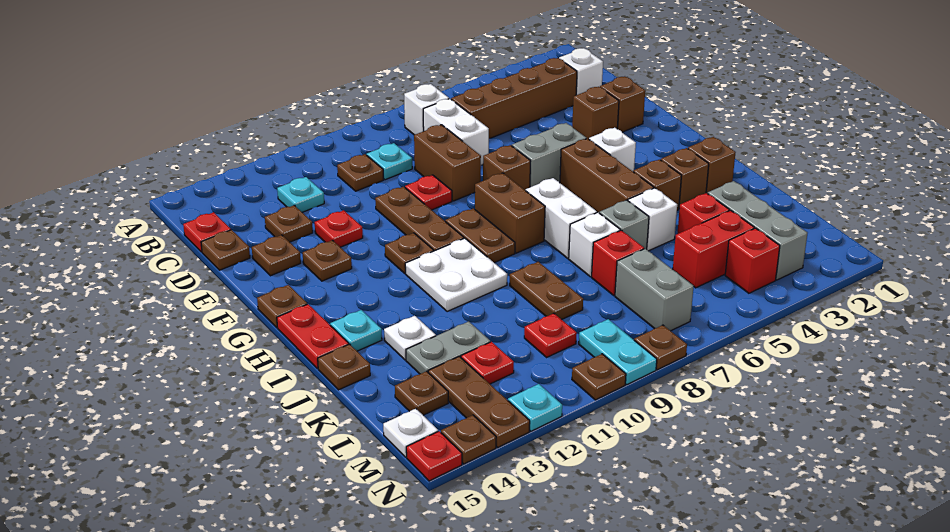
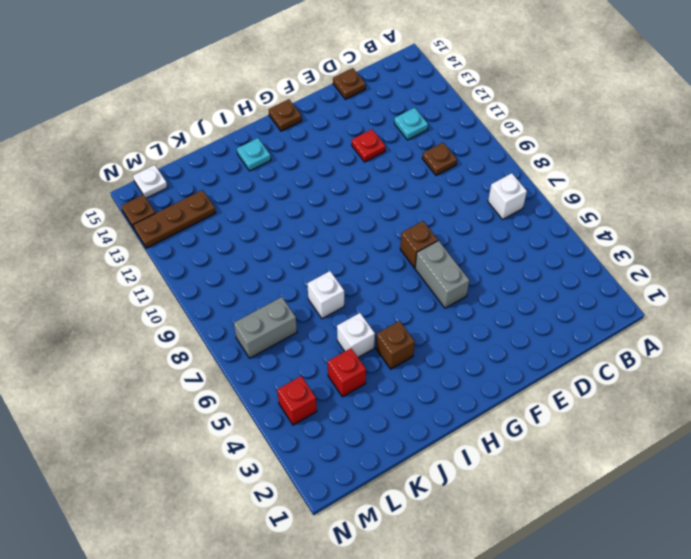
none -> white 1x1 brick [559,48,603,95]
none -> brown 1x4 brick [451,58,577,139]
none -> white 1x2 brick [423,99,489,165]
none -> cyan 1x1 plate [367,143,412,180]

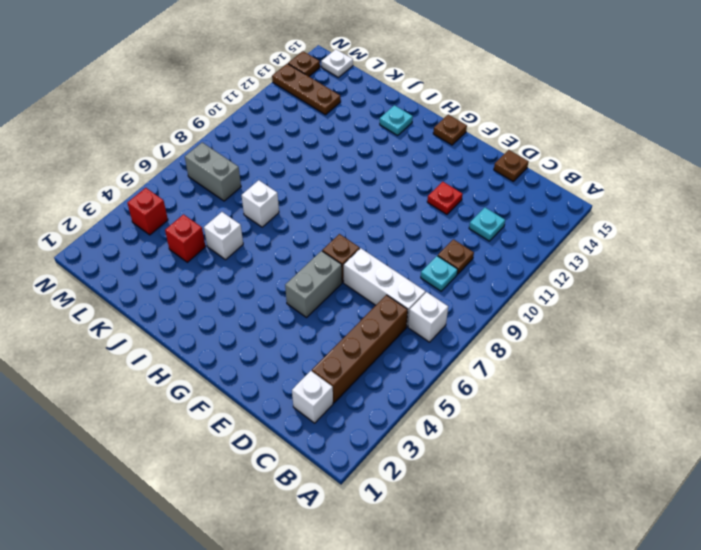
white 1x3 brick [344,248,425,327] -> white 1x2 brick [423,99,489,165]
none -> red 1x1 plate [183,212,231,252]
none -> brown 1x2 brick [414,125,481,201]
none -> brown 1x1 plate [265,205,313,242]
none -> brown 1x1 brick [600,76,645,132]

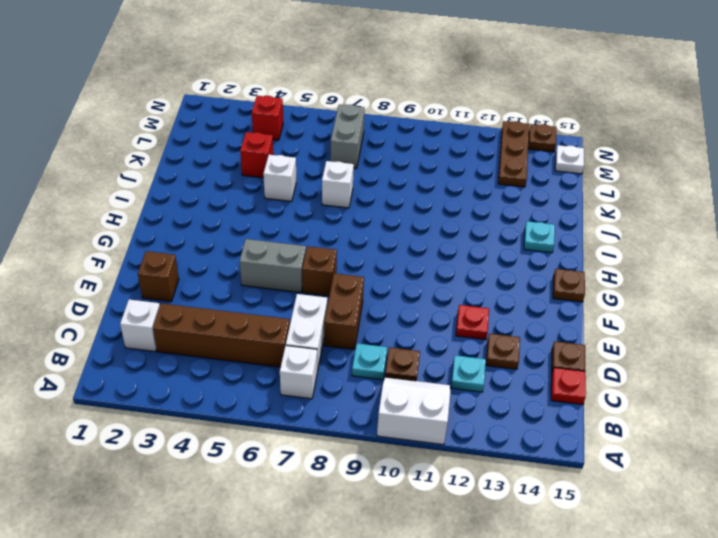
white 2x2 slope [377,377,450,445] -> none
none -> brown 1x1 brick [572,87,619,139]
none -> red 1x1 plate [405,175,452,210]
none -> brown 1x3 plate [375,187,464,251]
none -> brown 1x1 plate [252,235,301,276]

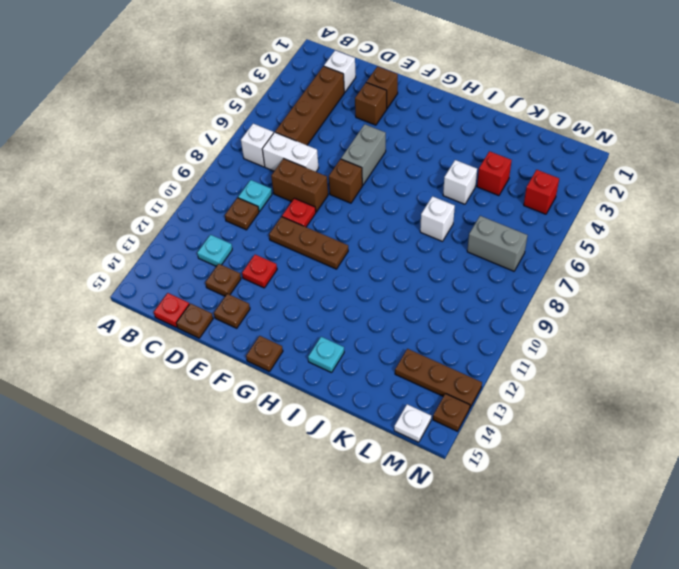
none -> brown 1x1 plate [303,240,352,281]
none -> white 1x1 brick [589,128,636,171]
none -> brown 1x3 brick [560,139,654,213]
none -> brown 1x2 brick [475,173,545,253]

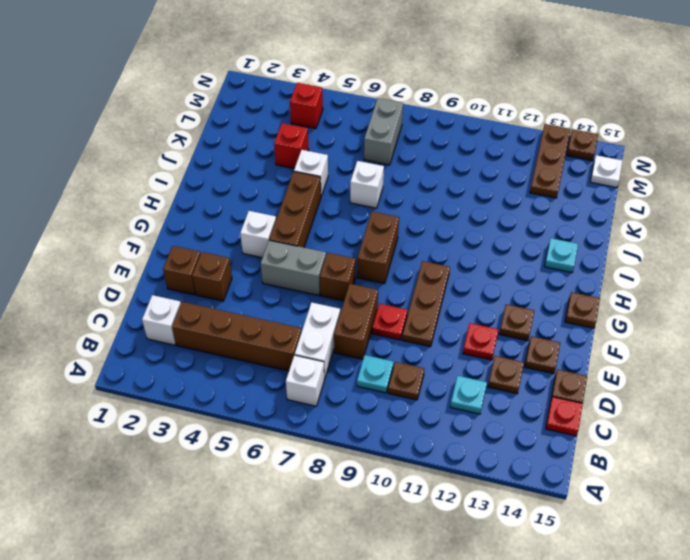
none -> brown 1x2 plate [445,208,515,263]
none -> brown 1x1 plate [385,233,434,273]
none -> white 1x2 brick [526,178,597,258]
none -> white 2x2 plate [405,238,507,312]

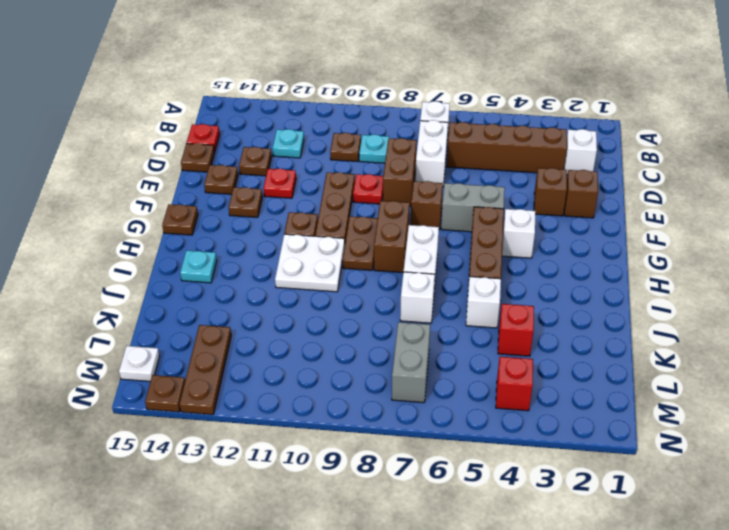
none -> red 1x2 plate [277,304,349,369]
none -> brown 1x1 brick [688,137,736,193]
none -> brown 1x1 brick [661,148,709,209]
none -> brown 1x1 brick [633,160,682,210]

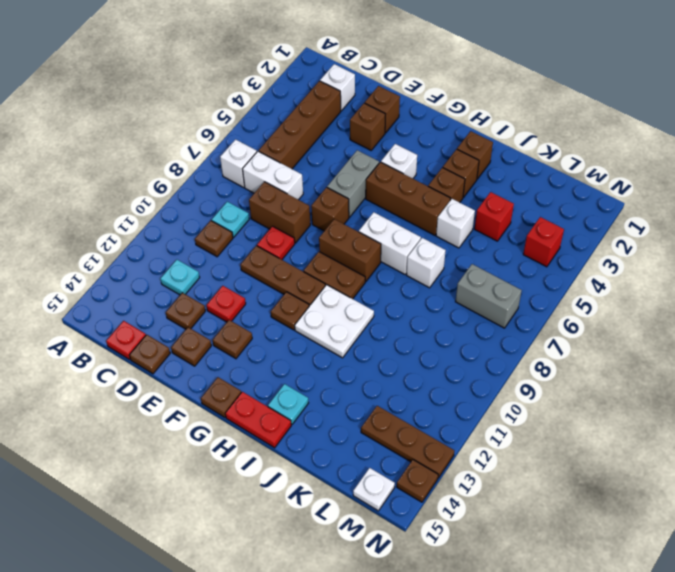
none -> grey 1x1 brick [599,200,649,249]
none -> brown 1x2 plate [510,262,583,320]
none -> white 1x1 plate [384,316,436,360]
none -> brown 1x1 plate [318,344,370,390]

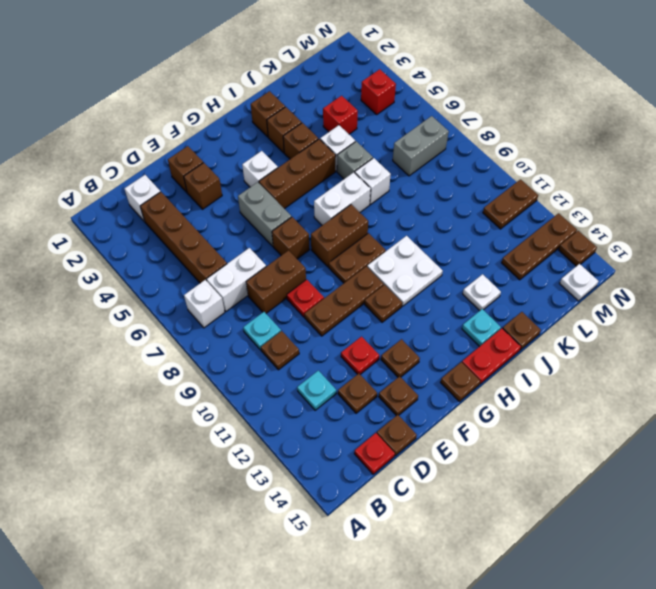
brown 1x2 plate [483,179,538,229] -> brown 1x2 plate moved to [510,262,583,320]
none -> grey 1x3 brick [707,181,807,280]
none -> red 1x1 brick [592,230,644,295]
none -> grey 1x2 plate [406,322,490,374]
none -> red 1x2 brick [673,210,754,288]

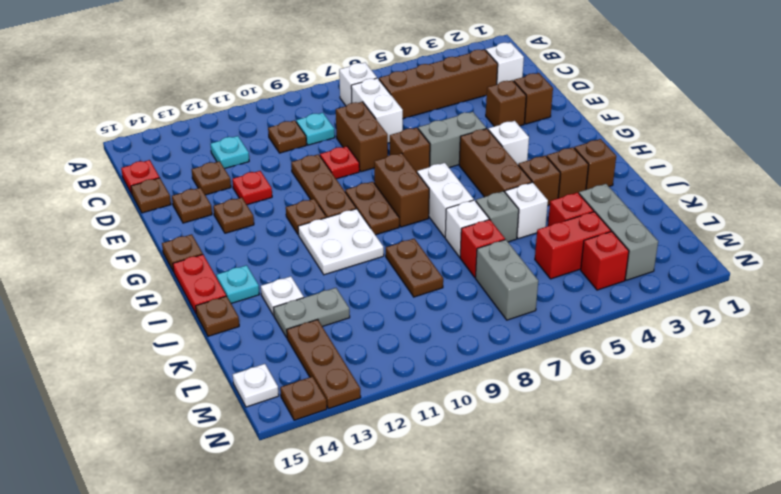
none -> red 1x1 plate [524,313,577,357]
none -> red 1x1 plate [461,342,514,384]
none -> brown 1x1 plate [395,371,448,415]
none -> cyan 1x2 plate [579,319,657,385]

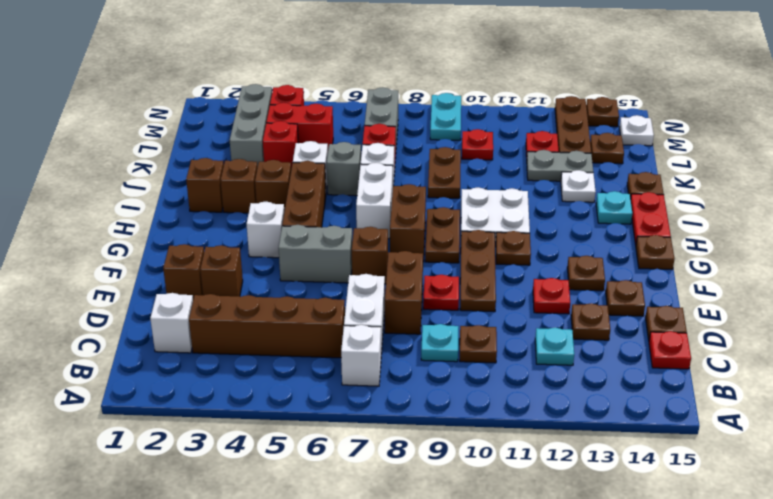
none -> brown 1x1 plate [634,325,687,370]
none -> brown 1x1 plate [572,354,626,400]
none -> cyan 1x1 plate [508,384,562,431]
none -> red 1x1 plate [406,431,462,481]

